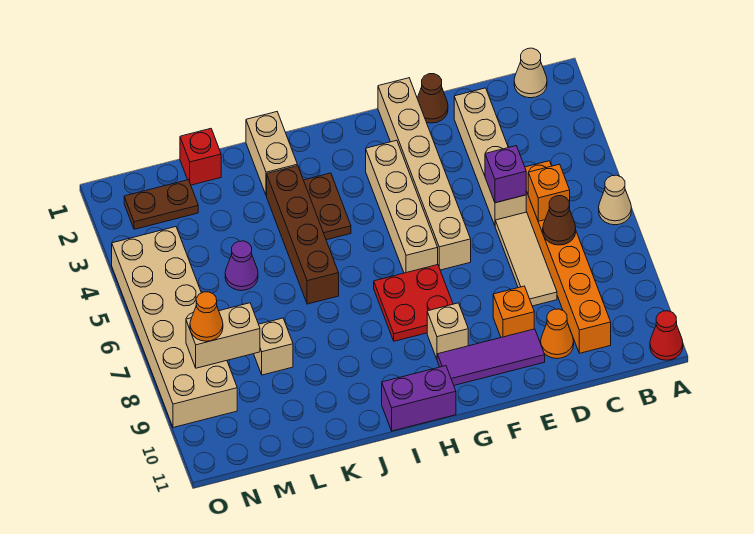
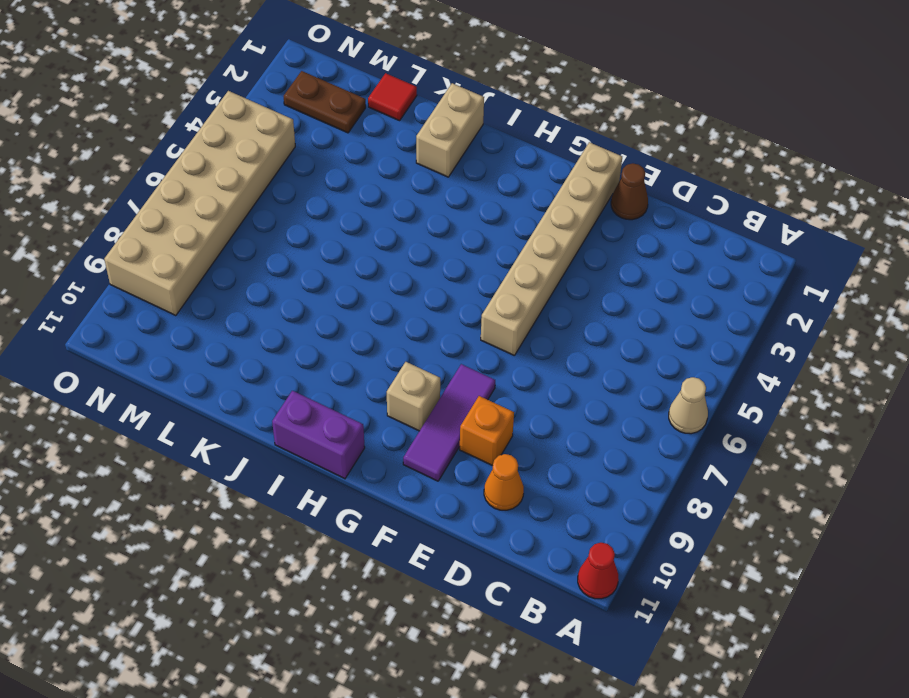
purple 1x3 tile [403,364,495,481] -> purple 1x3 tile turned to [437,329,545,385]
red 1x1 tile [368,73,417,121] -> red 1x1 brick [180,129,221,185]
none -> tan 1x1 cone [514,48,547,98]
none -> orange 1x6 brick [525,161,611,353]
none -> tan 1x4 brick [454,88,526,225]

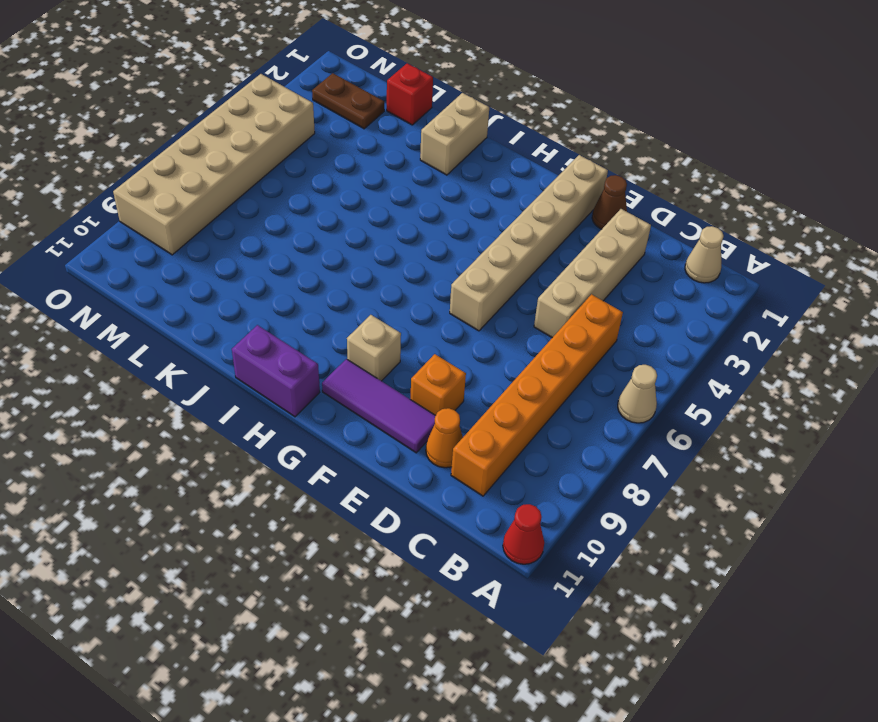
none -> tan 1x3 tile [495,212,557,306]
none -> tan 1x4 brick [366,140,438,273]
none -> red 2x2 plate [374,265,453,341]

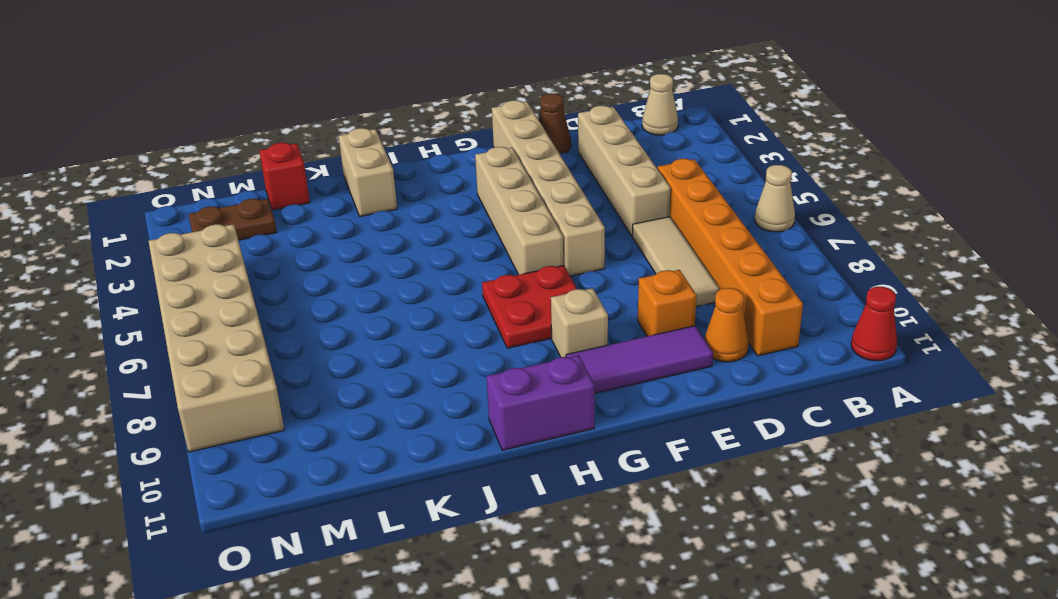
none -> brown 1x2 plate [304,173,351,240]
none -> brown 1x4 brick [267,166,339,304]
none -> purple 1x1 cone [225,241,258,291]

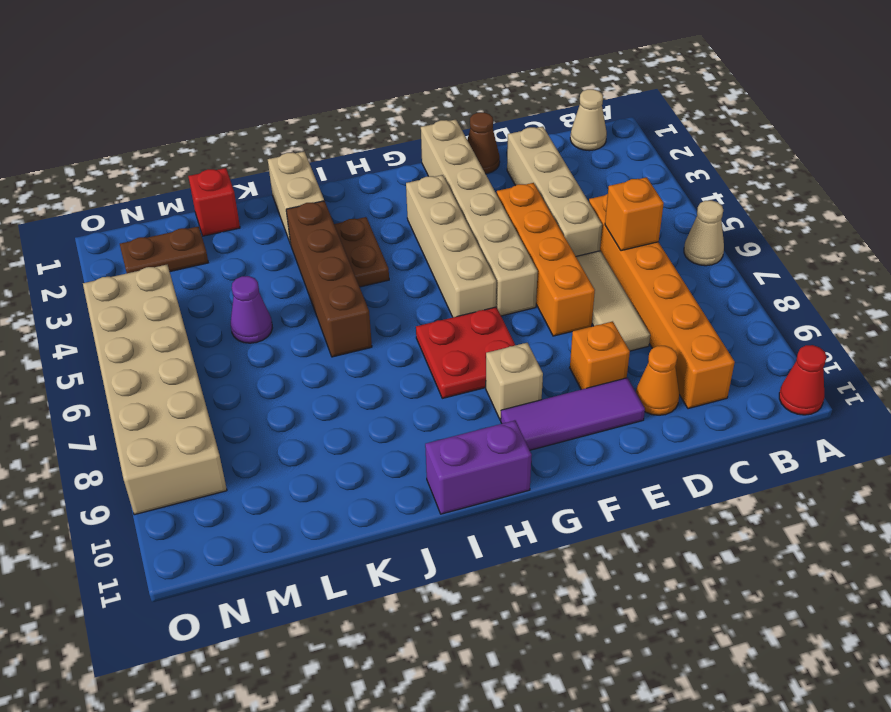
orange 1x4 brick [497,183,595,336] -> none
none -> tan 1x1 brick [254,318,293,375]
none -> brown 1x1 cone [543,196,576,245]
none -> purple 1x1 brick [485,146,526,203]

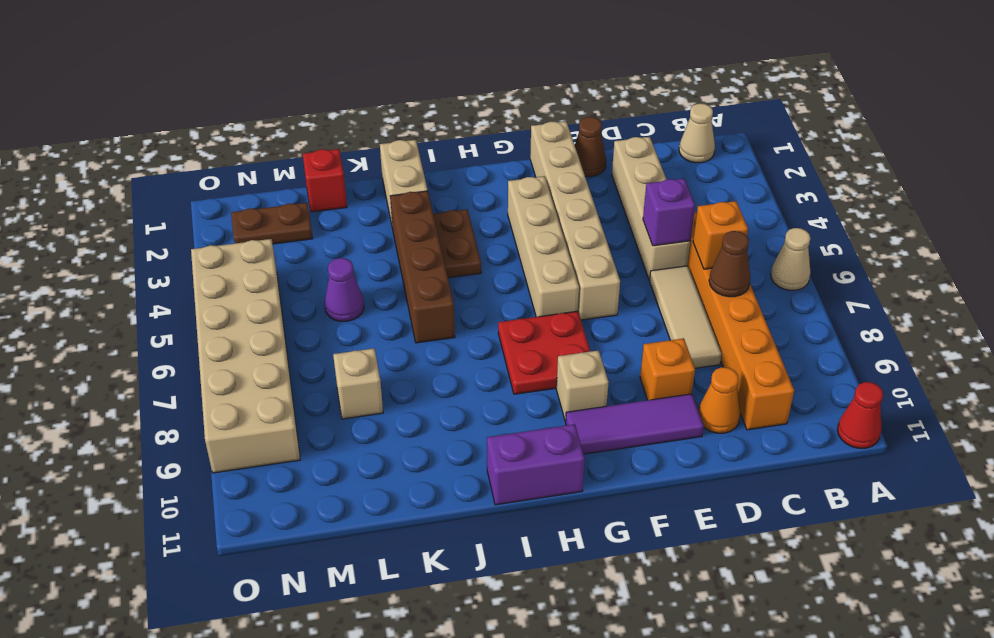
none -> tan 1x2 brick [186,303,260,368]
none -> orange 1x1 cone [190,292,223,341]

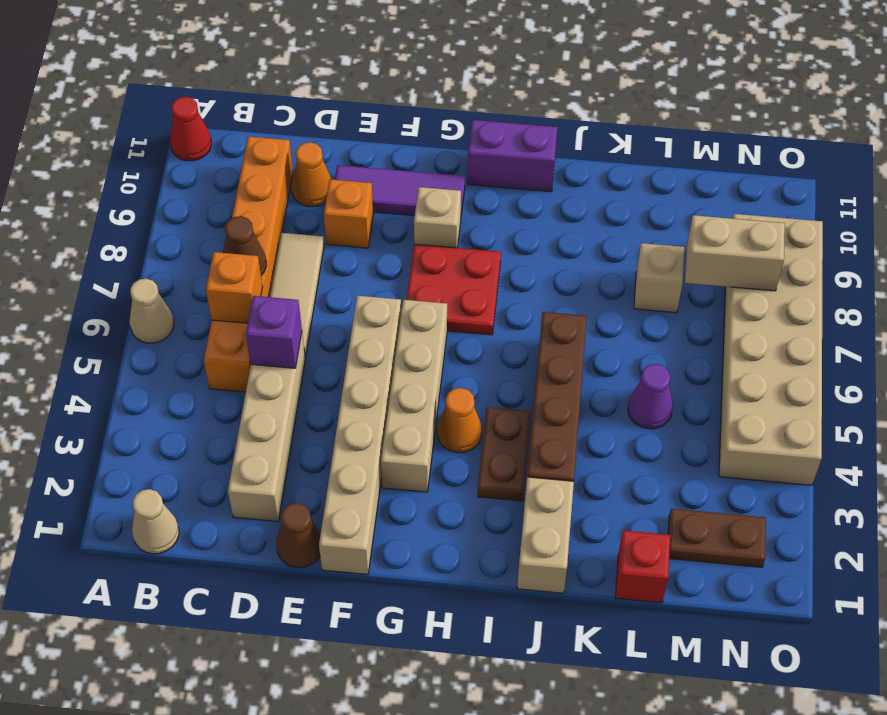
orange 1x1 cone [437,388,482,453] -> orange 1x1 cone moved to [190,292,223,341]

